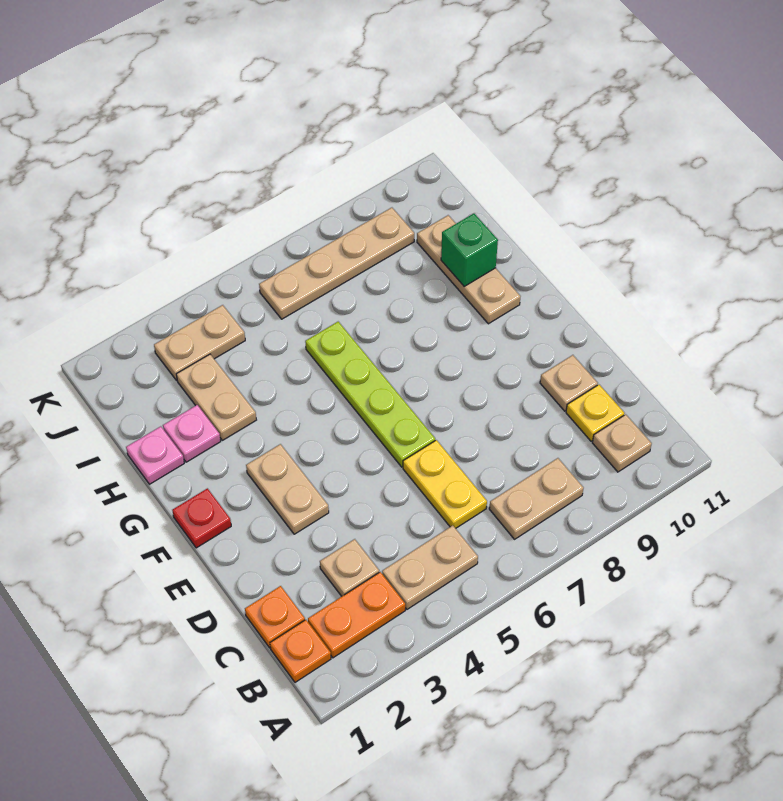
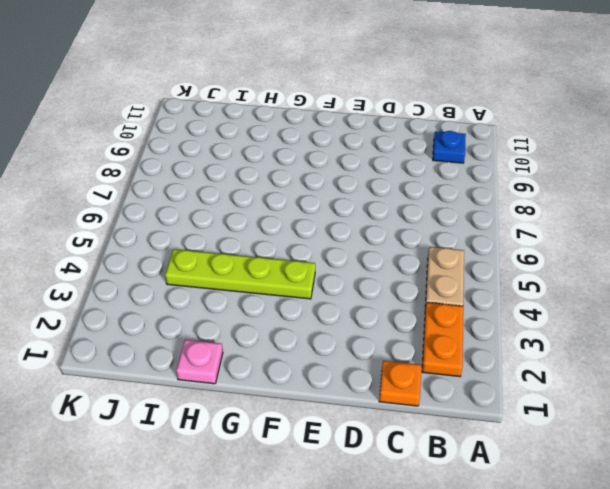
blue 1x1 plate [433,131,466,163] -> tan 1x1 plate [592,414,652,472]
lime 1x4 plate [165,249,315,299] -> lime 1x4 plate moved to [305,322,435,467]
none -> orange 1x1 plate [270,620,331,682]
none -> tan 1x2 plate [489,458,584,539]
none -> tan 1x1 plate [320,539,379,596]

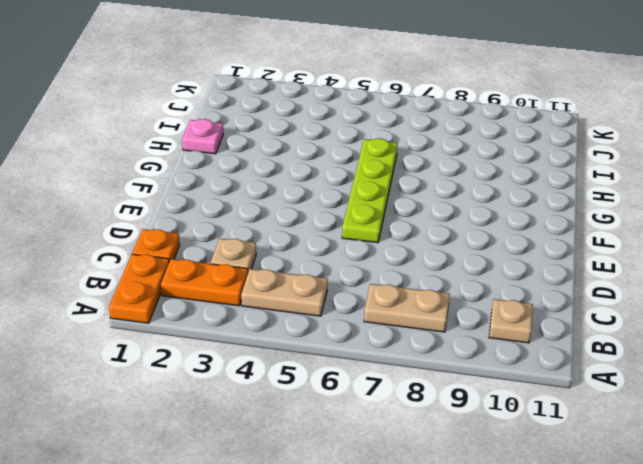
orange 1x2 plate [109,254,169,323] -> orange 1x1 plate [270,620,331,682]
none -> yellow 1x2 plate [403,440,487,528]
none -> yellow 1x1 plate [566,385,624,441]
none -> tan 1x1 plate [540,355,598,411]

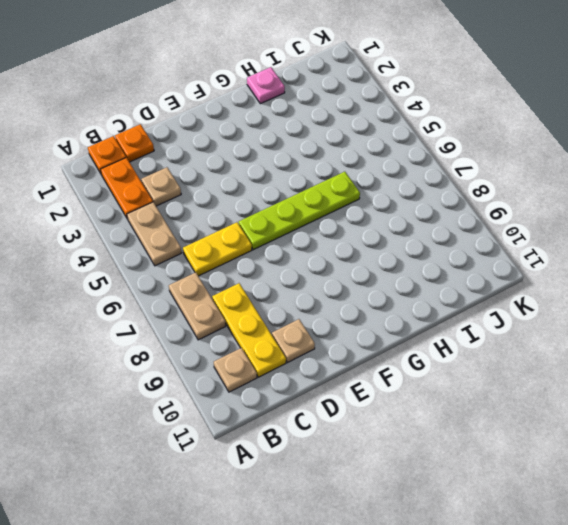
yellow 1x3 plate [212,283,286,377] -> yellow 1x1 plate [566,385,624,441]
none -> tan 1x2 plate [246,444,329,534]
none -> red 1x1 plate [172,488,231,548]
none -> tan 1x3 plate [417,215,521,324]

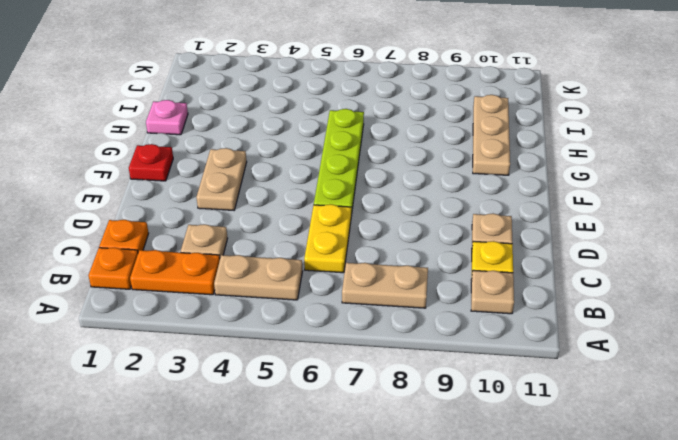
none -> pink 1x1 plate [163,405,221,462]
none -> tan 1x2 plate [176,354,256,440]
none -> tan 1x2 plate [154,305,245,380]

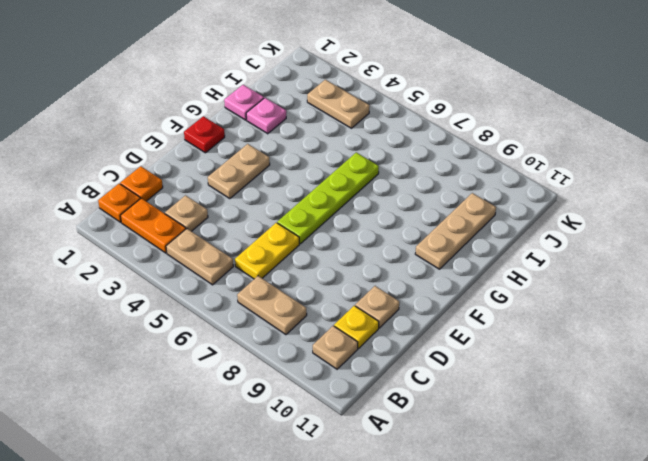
none -> tan 1x2 plate [176,354,256,440]
none -> tan 1x4 plate [259,208,414,319]
none -> green 1x1 brick [441,214,498,286]

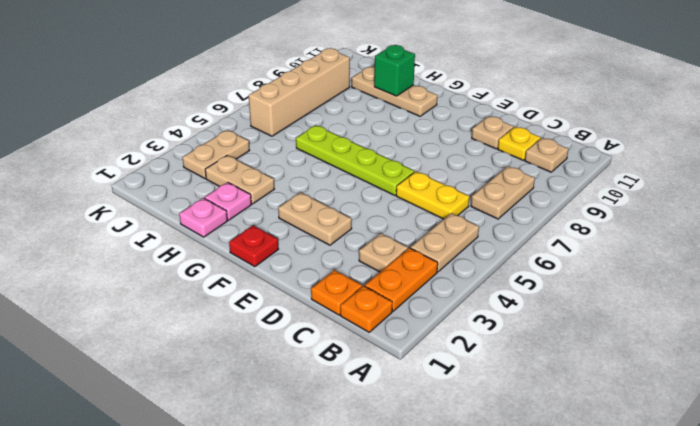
tan 1x4 brick [249,48,350,136] -> tan 1x4 plate [259,208,414,319]

